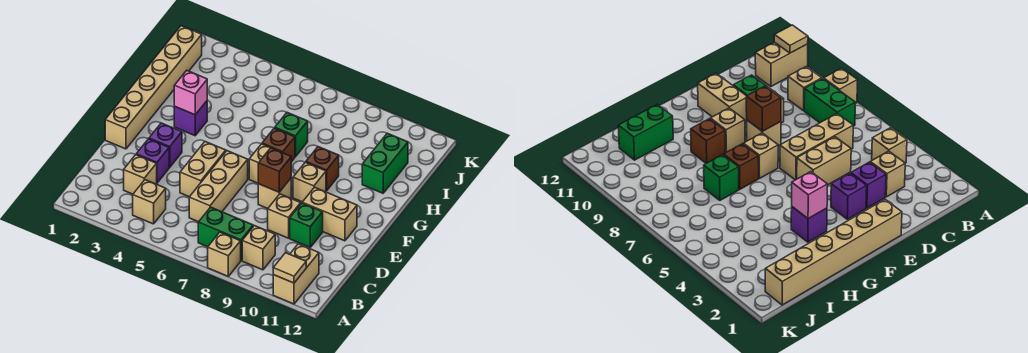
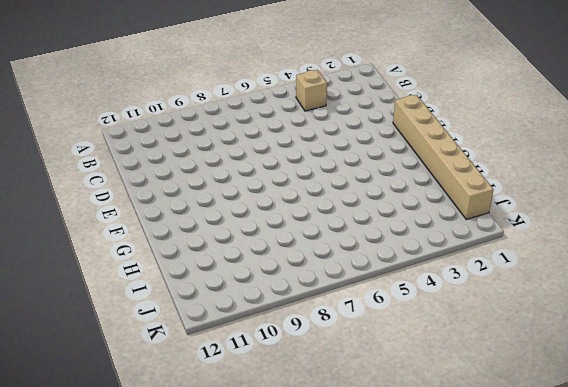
none -> tan 1x1 brick [208,232,241,276]
none -> tan 1x2 brick [273,244,319,304]
none -> green 1x2 brick [198,207,253,260]

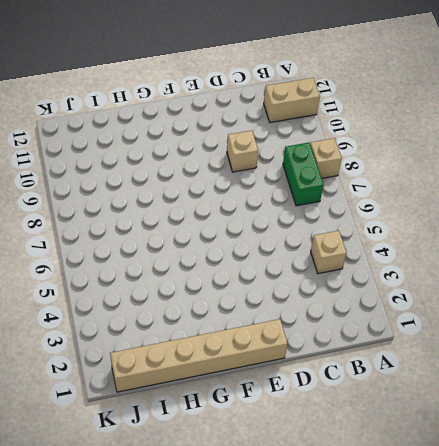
none -> tan 1x1 brick [242,226,275,270]
none -> tan 1x1 brick [124,155,157,194]
none -> tan 1x3 brick [189,151,248,222]

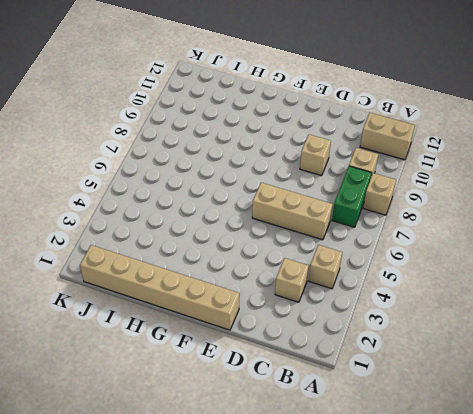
none -> purple 1x1 brick [136,139,169,183]
none -> tan 1x2 brick [180,142,226,197]
none -> green 1x1 brick [290,203,323,247]

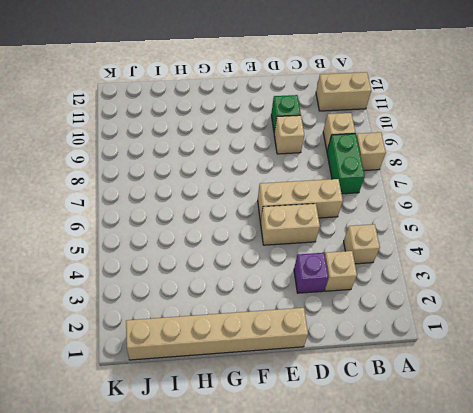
none -> purple 1x1 brick [149,123,182,167]
none -> tan 1x1 brick [258,179,291,208]
none -> tan 1x2 brick [302,187,357,241]

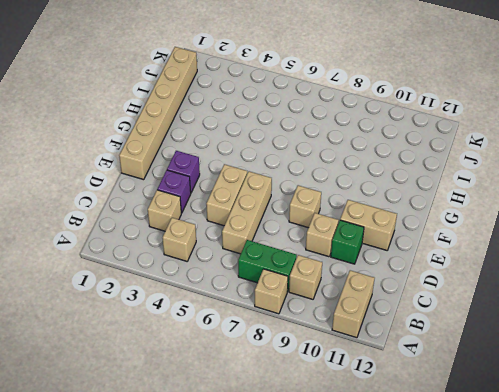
none -> tan 1x1 brick [249,144,270,183]
none -> tan 1x1 brick [293,162,326,202]
none -> purple 1x1 brick [174,101,207,136]

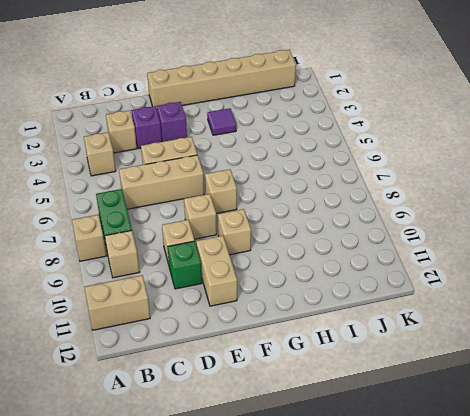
purple 1x1 tile [207,108,236,135] -> purple 1x1 brick [174,101,207,136]
none -> brown 1x1 brick [262,128,295,162]
none -> brown 1x1 brick [306,147,339,191]
none -> green 1x1 brick [275,113,308,157]

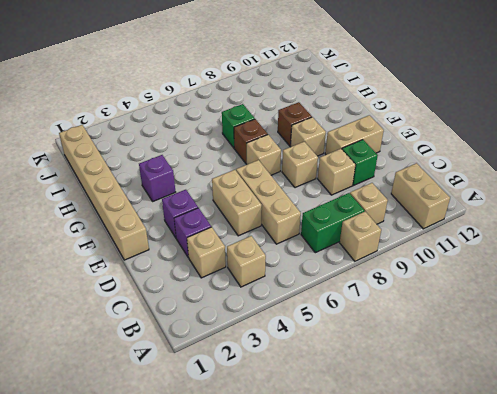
none -> green 1x2 brick [362,133,408,193]
none -> tan 1x1 tile [273,253,306,283]
none -> brown 1x1 brick [258,148,291,192]

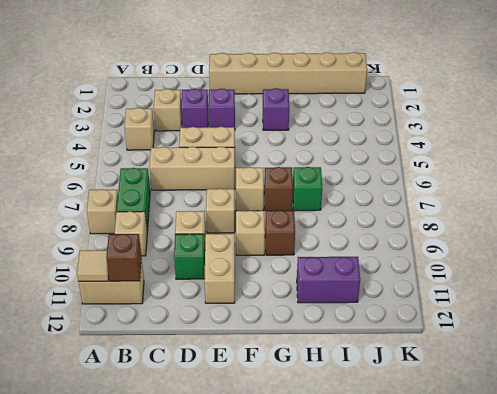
brown 1x1 brick [106,234,142,281] -> brown 1x1 brick moved to [258,148,291,192]
purple 1x2 brick [297,257,360,303] -> green 1x2 brick [362,133,408,193]
none -> pink 1x1 brick [174,70,207,115]

